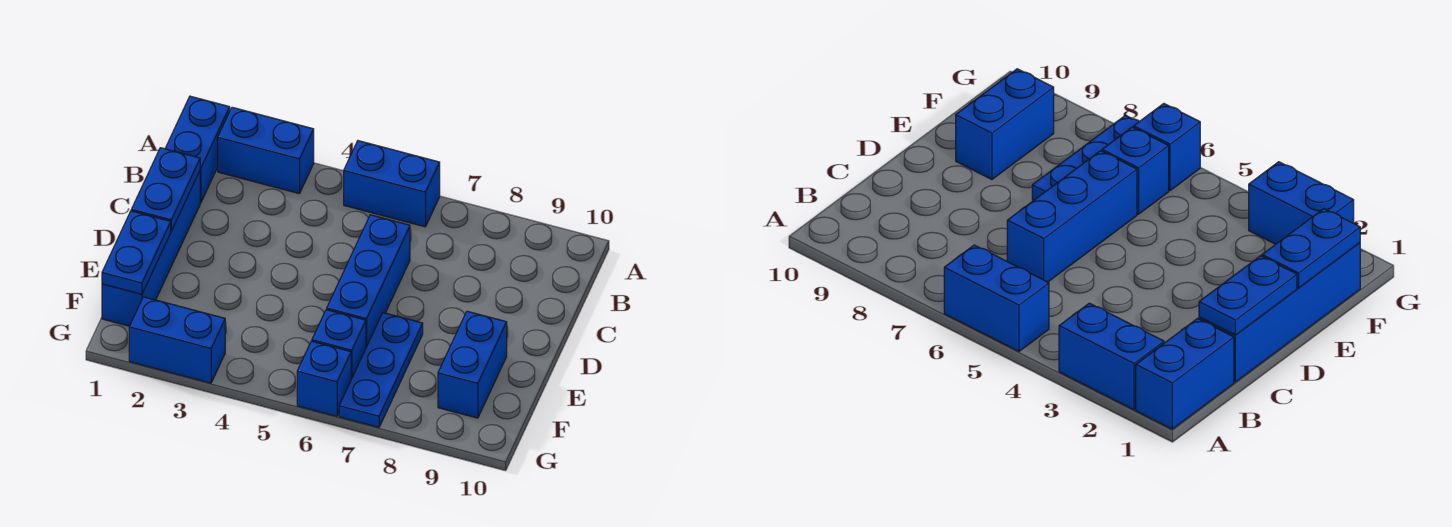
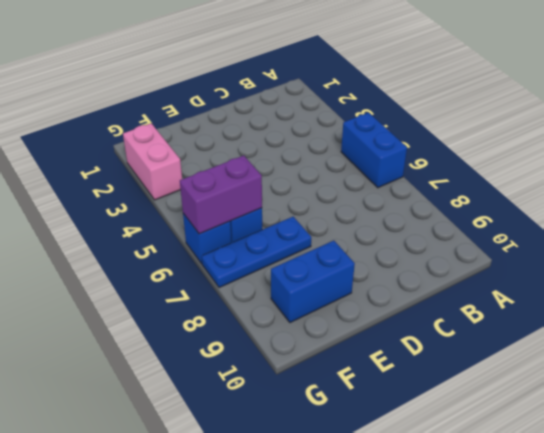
purple 1x2 brick [180,156,262,234] -> none
pink 1x2 brick [123,123,182,200] -> blue 1x2 brick [129,297,225,383]
none -> blue 1x2 brick [165,96,230,203]
none -> blue 1x2 brick [218,107,314,194]
none -> blue 1x4 brick [102,171,200,326]

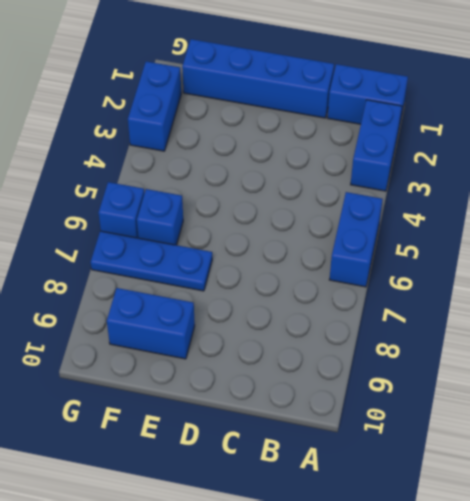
none -> blue 1x3 brick [327,215,410,347]
none -> blue 1x2 plate [131,148,200,231]
none -> blue 1x2 plate [102,211,171,294]

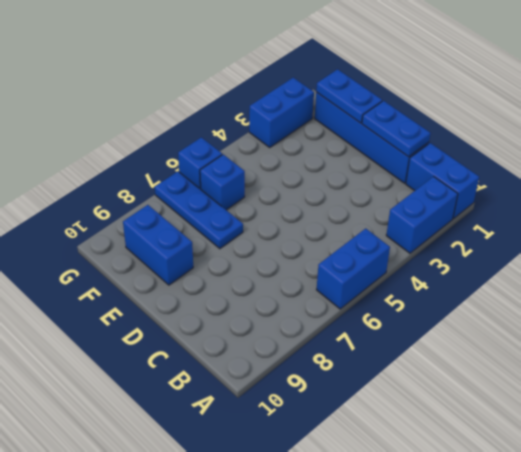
none -> blue 1x3 brick [327,215,410,347]

